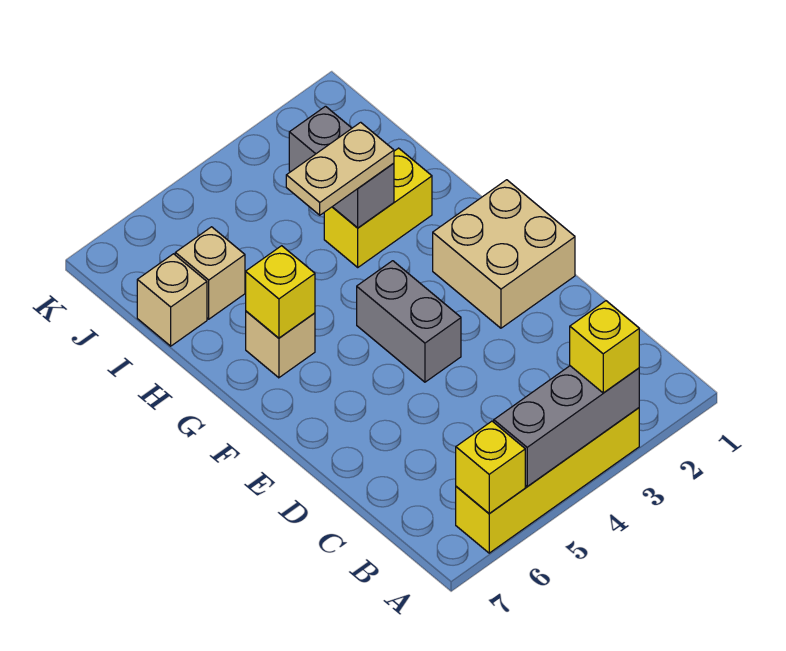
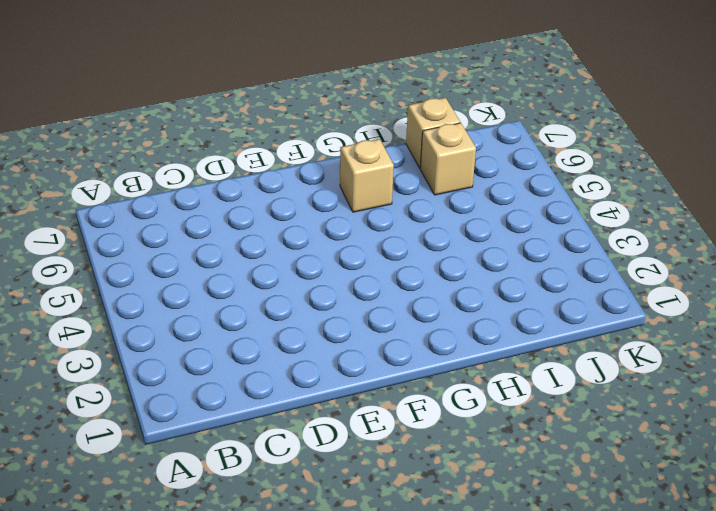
none -> yellow 1x4 brick [456,408,639,553]
none -> tan 2x2 brick [433,180,575,328]
none -> grey 1x2 brick [357,261,461,382]

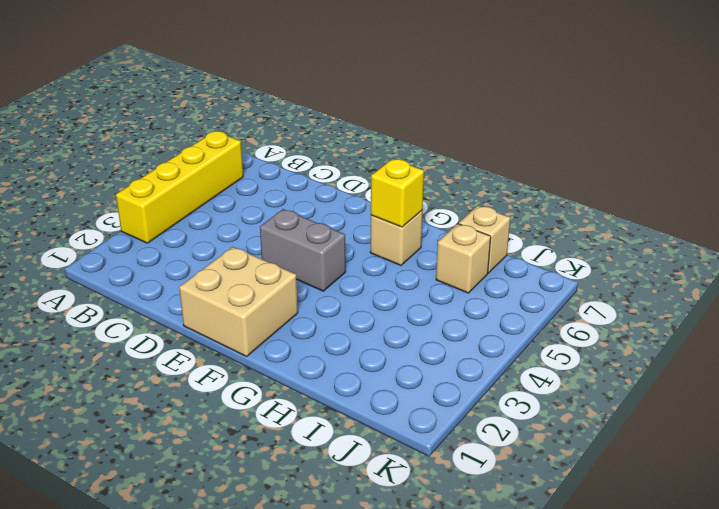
none -> yellow 1x2 brick [324,148,432,267]
none -> grey 1x3 brick [494,366,639,487]
none -> yellow 1x1 brick [456,421,525,514]

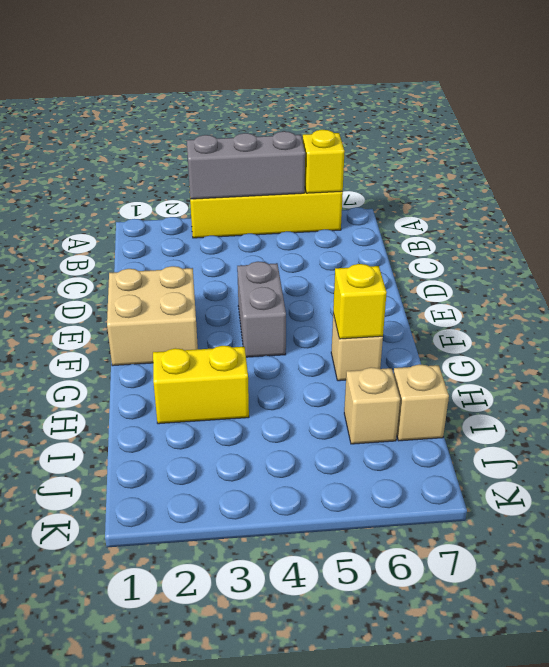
none -> grey 1x2 brick [289,106,394,228]
none -> yellow 1x1 brick [570,301,639,393]
none -> tan 1x2 plate [286,122,394,215]

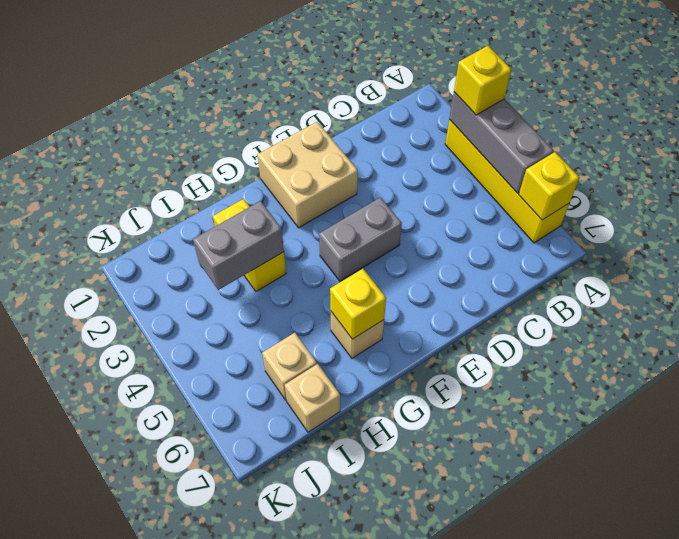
none -> tan 1x2 plate [286,122,394,215]

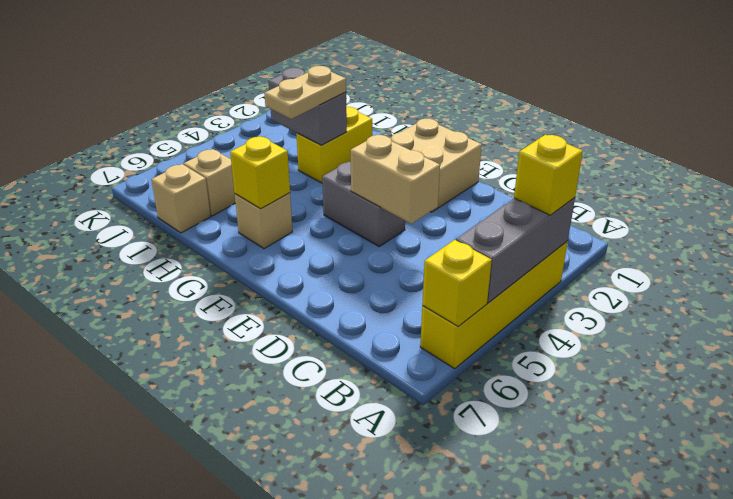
tan 1x2 brick [351,135,440,224] -> none

